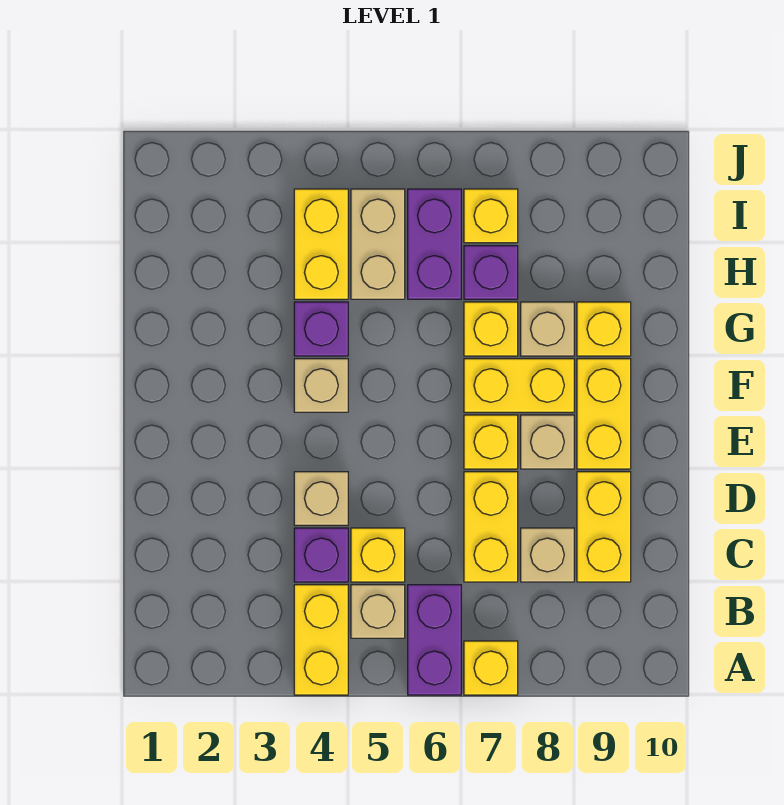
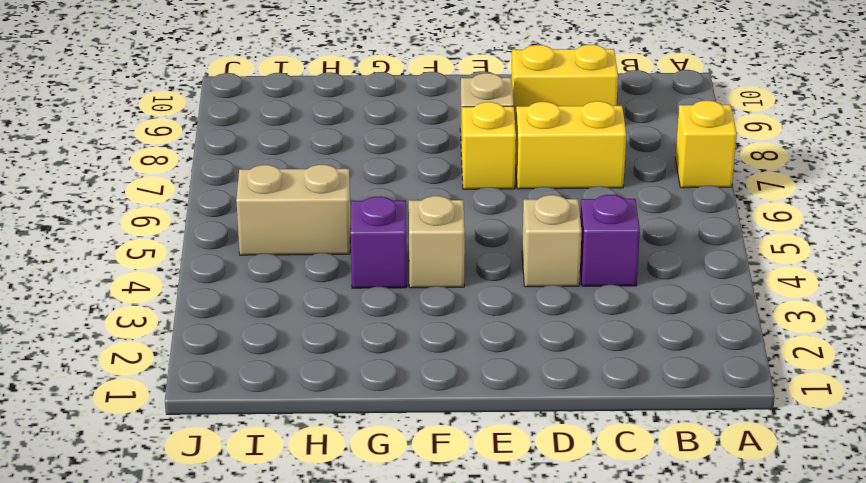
none -> yellow 1x2 brick [294,585,348,695]
none -> purple 1x2 brick [408,585,461,695]
none -> tan 1x1 brick [351,585,405,638]

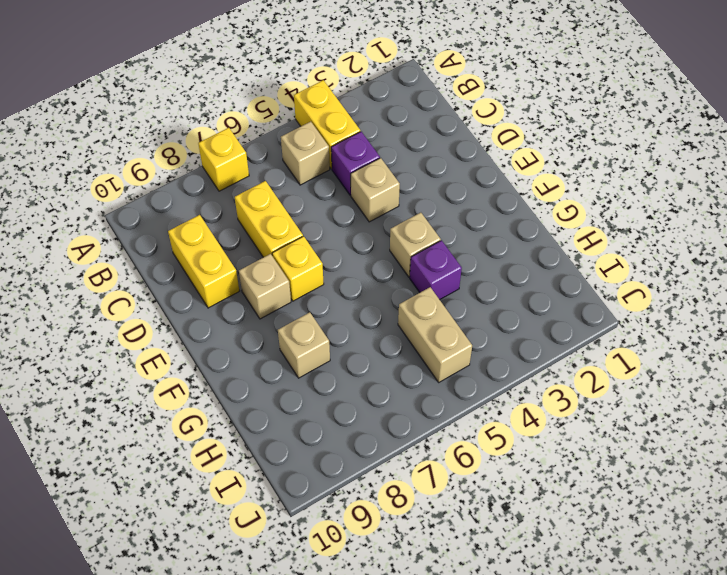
none -> purple 1x2 brick [408,585,461,695]
none -> yellow 1x1 brick [351,528,405,582]
none -> tan 1x1 brick [521,528,574,582]

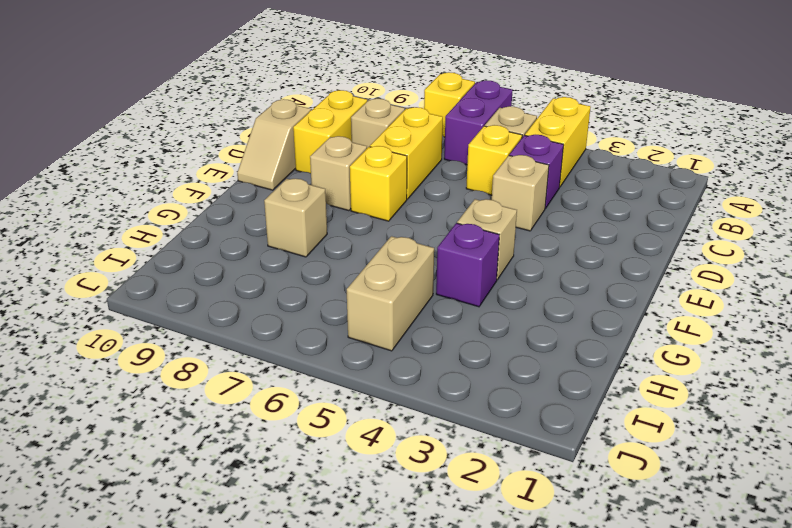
tan 1x2 slope [237,99,311,190] -> none
none -> yellow 1x2 brick [577,359,631,469]
none -> yellow 1x2 brick [464,359,574,412]
none -> yellow 1x1 brick [464,302,518,356]

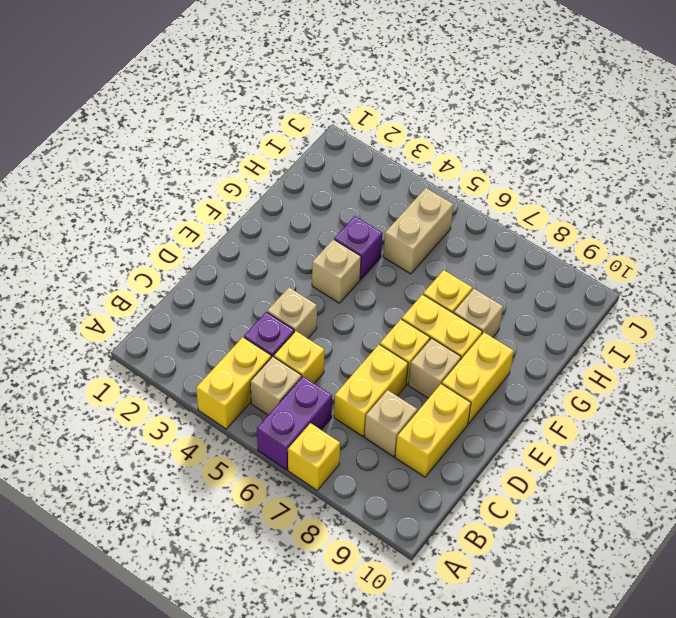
none -> yellow 1x1 brick [577,302,631,356]
none -> yellow 1x2 brick [294,189,348,299]
none -> purple 1x2 brick [408,189,461,299]

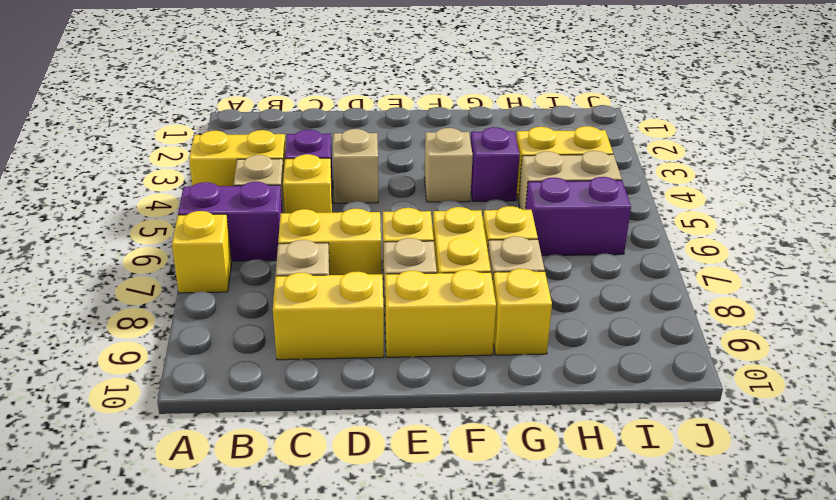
none -> purple 1x1 brick [464,246,518,299]
none -> yellow 1x1 brick [464,189,518,243]

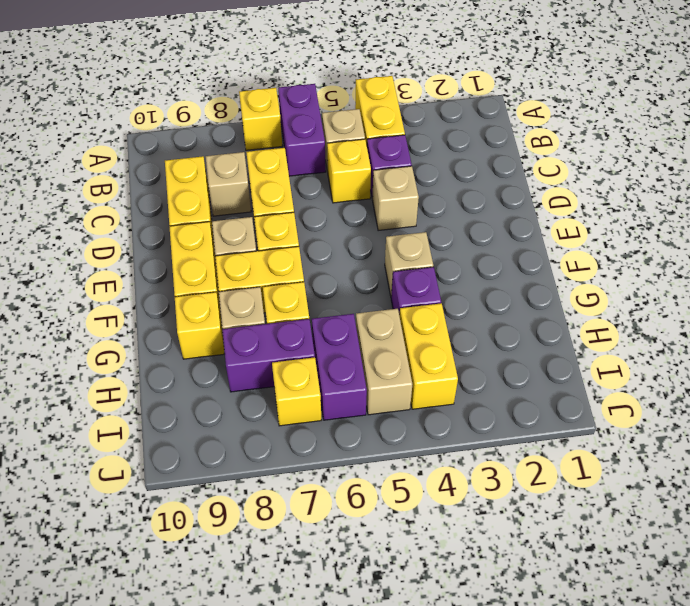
purple 1x2 brick [222,319,315,392] -> purple 1x1 brick [464,246,518,299]

